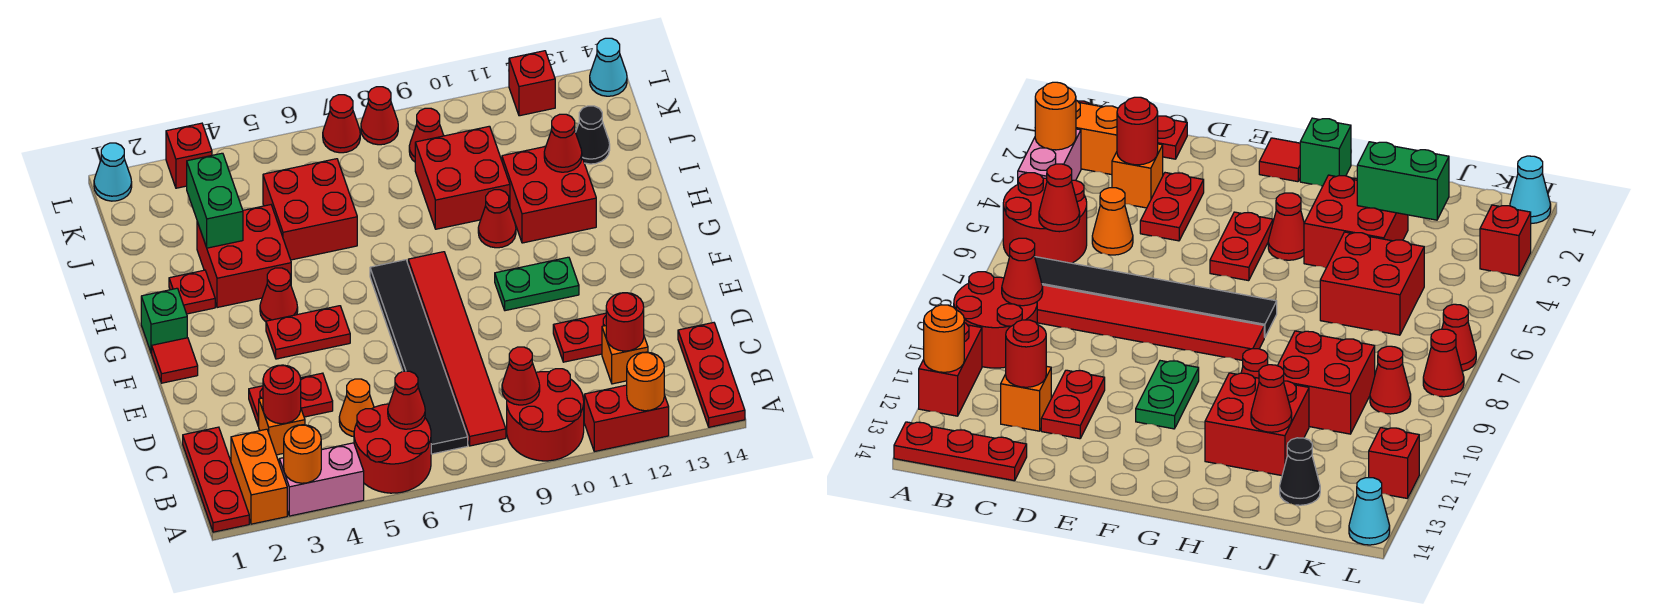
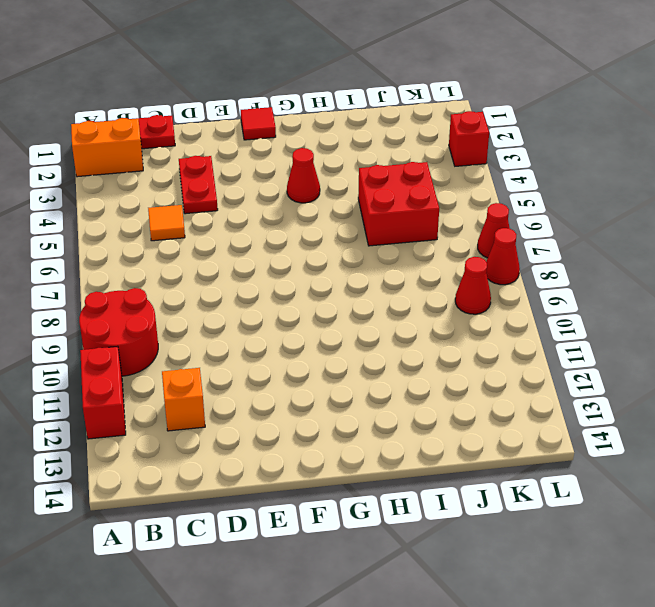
orange 1x1 tile [148,205,185,241] -> orange 1x1 cone [339,379,374,437]
none -> pink 1x2 brick [279,443,364,516]
none -> red 2x2 round brick [354,404,431,493]
none -> red 1x3 plate [678,323,745,427]
none -> black 1x6 tile [370,260,468,454]

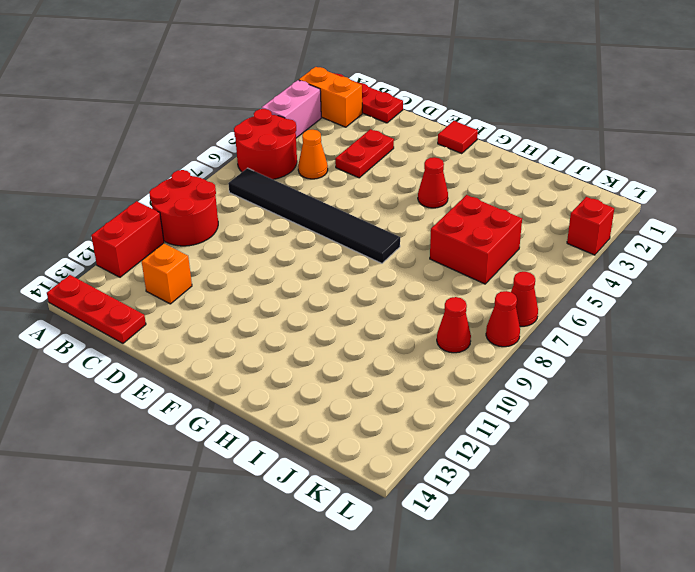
none -> red 1x6 tile [408,252,506,446]
none -> orange 1x1 brick [258,398,305,455]
none -> red 1x2 plate [553,313,606,362]
none -> red 1x2 plate [266,306,350,359]

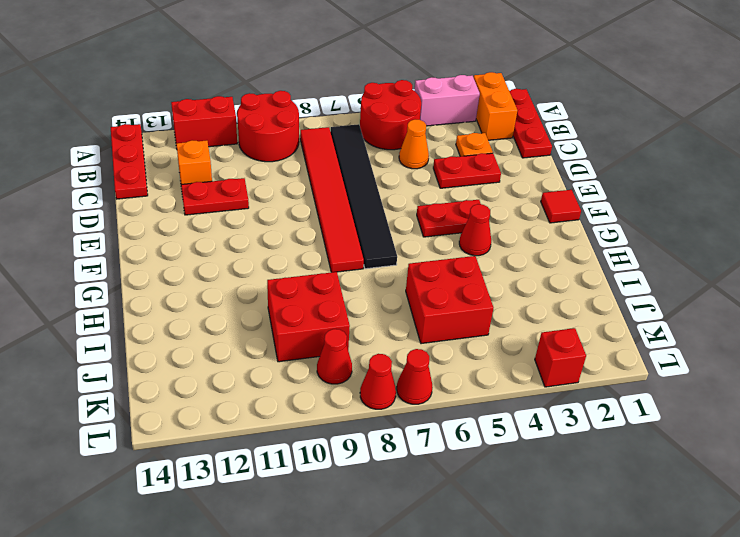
orange 1x1 plate [456,133,493,156] -> orange 1x1 brick [258,398,305,455]
none -> green 1x2 plate [495,257,579,311]
none -> green 1x1 brick [141,288,187,353]
none -> red 1x1 plate [169,270,215,314]
none -> red 2x2 brick [197,205,291,308]

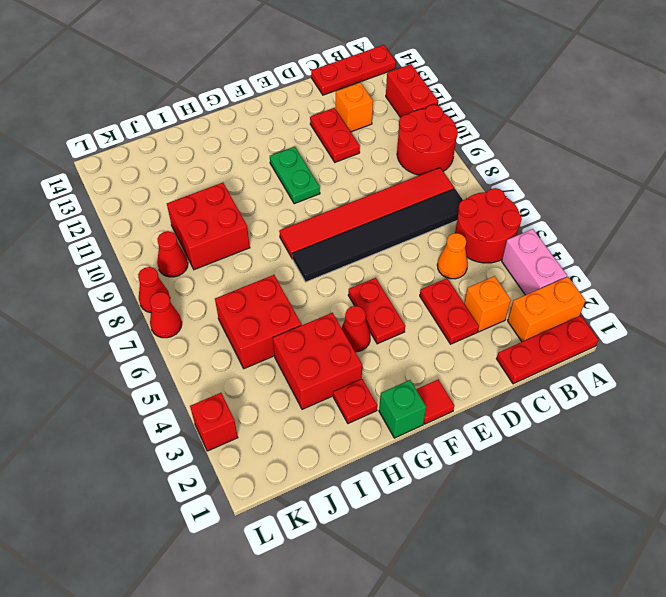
none -> red 1x1 cone [478,190,516,248]
none -> red 2x2 brick [502,146,596,243]
none -> black 1x1 cone [576,106,610,164]
none -> cyan 1x1 cone [94,143,132,201]

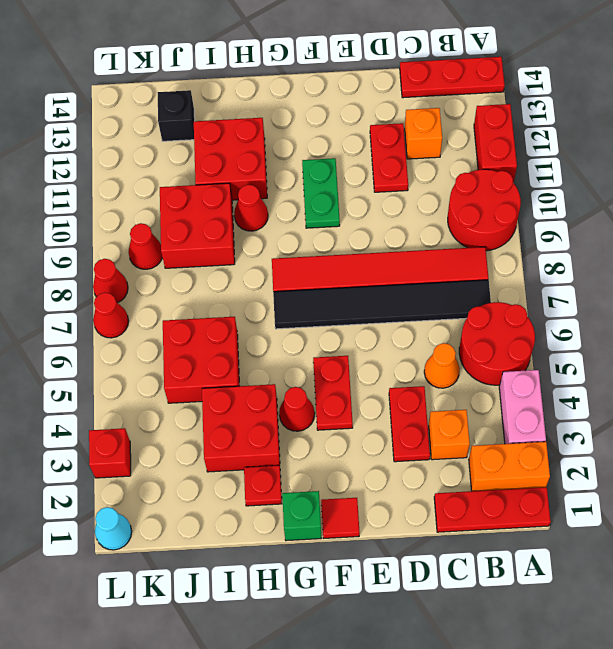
black 1x1 brick [158,90,195,141] -> black 1x1 cone [576,106,610,164]
none -> red 1x1 brick [509,51,555,116]
none -> cyan 1x1 cone [590,38,627,96]
none -> orange 1x1 round brick [283,425,321,483]
none -> orange 1x1 round brick [627,352,664,411]

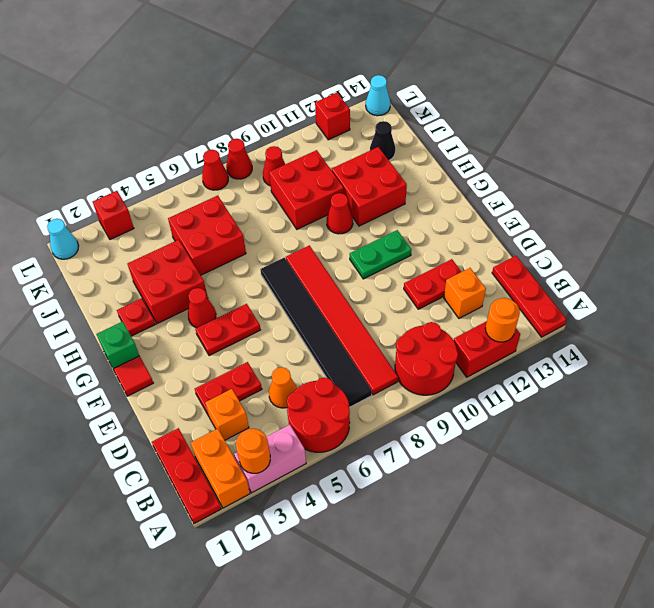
none -> red 1x1 cone [388,371,425,429]
none -> red 1x1 cone [502,347,540,405]
none -> red 1x1 round brick [263,365,301,424]
none -> red 1x1 round brick [606,293,644,351]

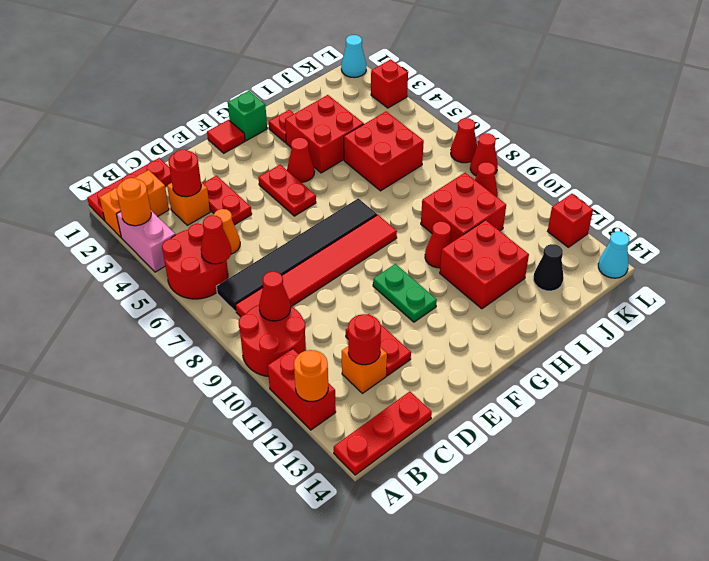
none -> green 1x2 brick [187,153,243,248]
none -> red 1x1 cone [544,114,582,172]

